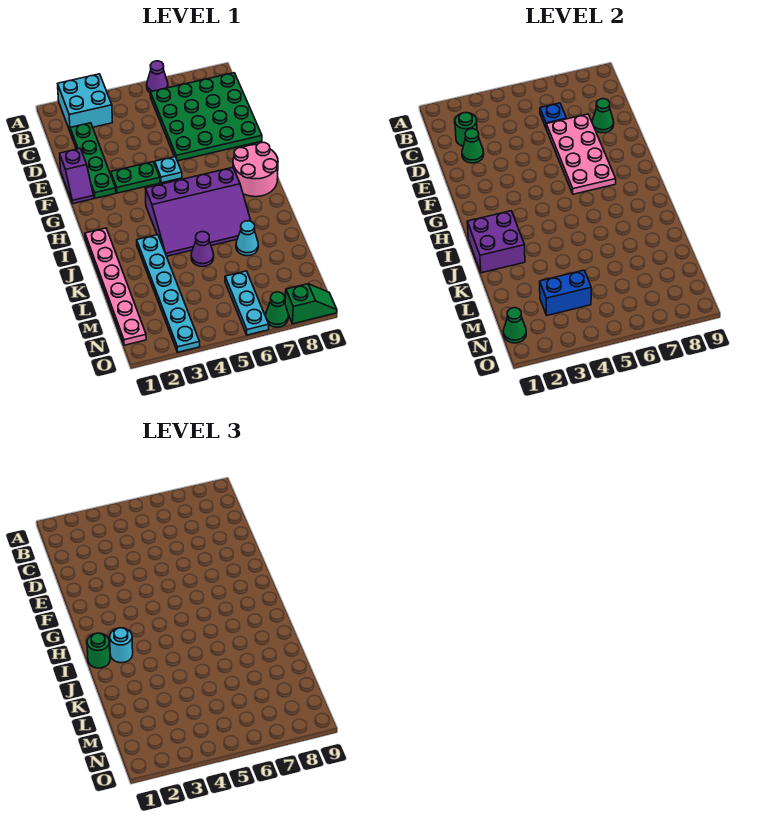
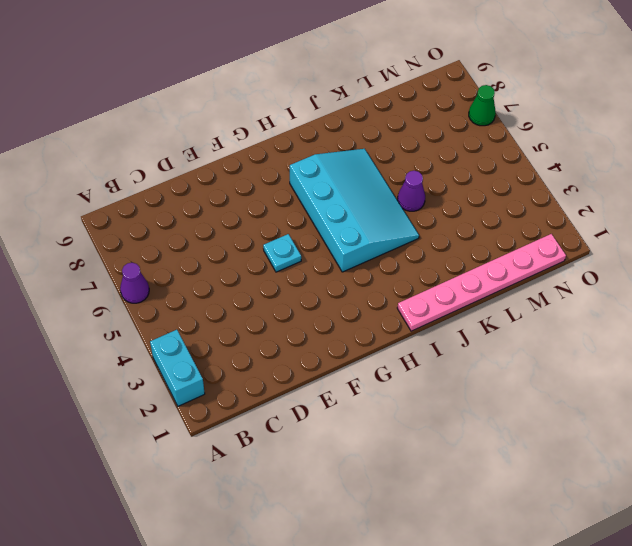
cyan 1x2 brick [150,330,205,406] -> cyan 2x2 brick [58,74,113,131]
cyan 3x4 slope [290,149,419,272] -> purple 3x4 slope [145,168,251,256]
none -> green 4x4 plate [150,73,262,161]
none -> green 1x4 plate [70,123,116,198]
none -> purple 1x2 slope [60,149,94,204]

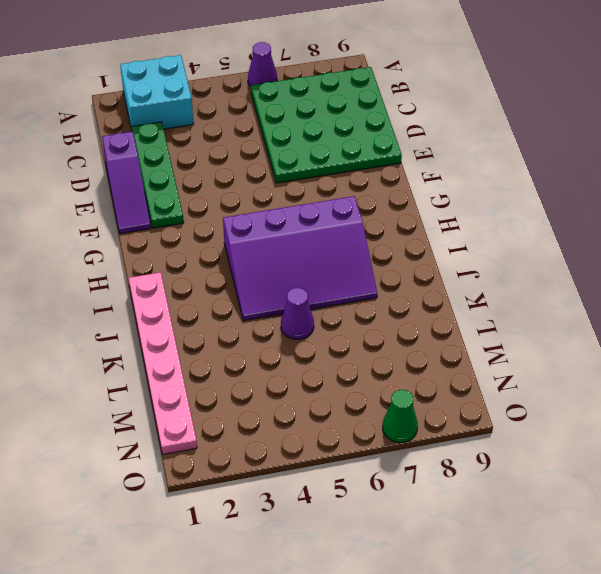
purple 1x3 slope [102,131,151,234] -> purple 1x2 slope [60,149,94,204]
none -> green 1x2 plate [111,162,160,193]
none -> cyan 1x1 plate [155,157,182,183]
none -> pink 2x2 round brick [233,142,278,197]

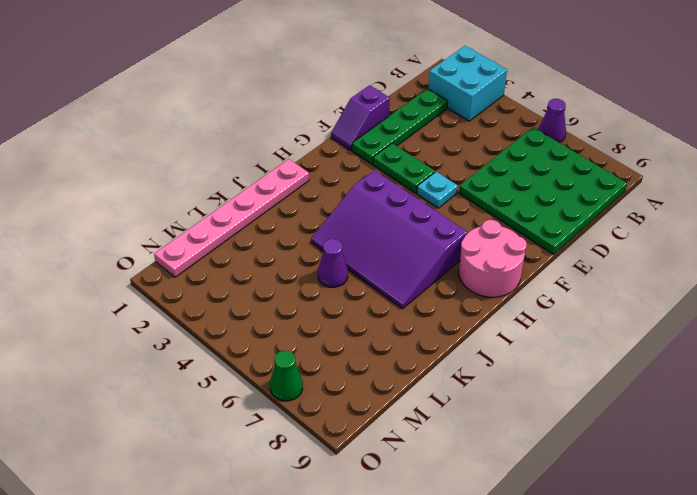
none -> cyan 1x6 plate [137,235,200,352]
none -> cyan 1x1 cone [236,221,258,256]
none -> cyan 1x3 plate [225,271,269,335]

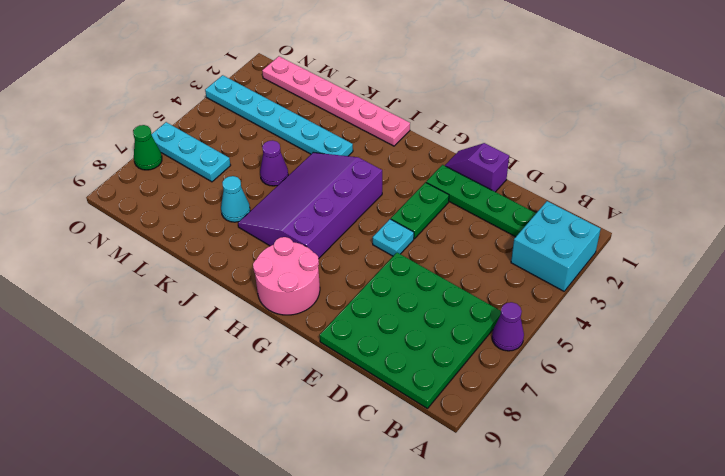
none -> green 1x2 slope [285,284,337,324]
none -> green 1x1 round brick [455,113,477,146]
none -> blue 1x1 plate [540,103,567,127]

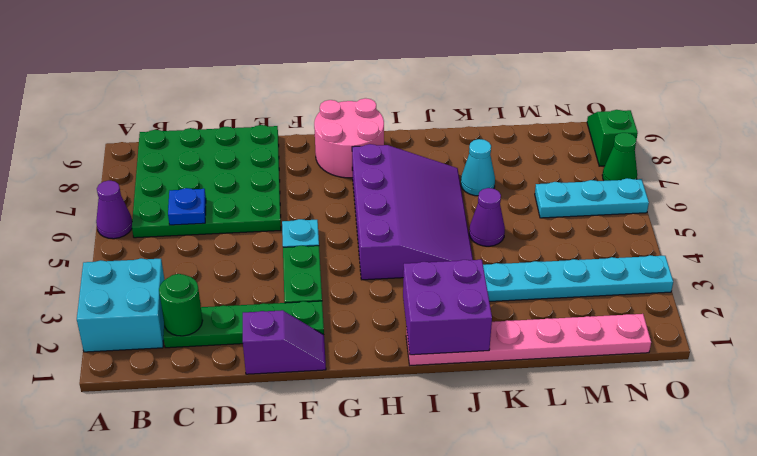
none -> green 1x1 cone [462,129,484,163]
none -> pink 2x4 plate [546,114,616,194]
none -> green 1x1 cone [592,99,614,133]

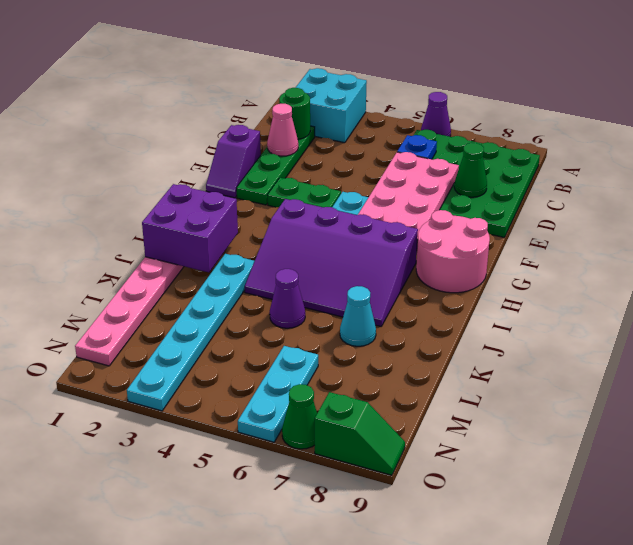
pink 1x1 cone [267,104,298,156] -> green 1x1 cone [462,129,484,163]
none -> blue 1x2 brick [540,270,591,315]
none -> green 1x1 cone [503,308,526,343]
none -> green 1x1 round brick [87,633,110,668]

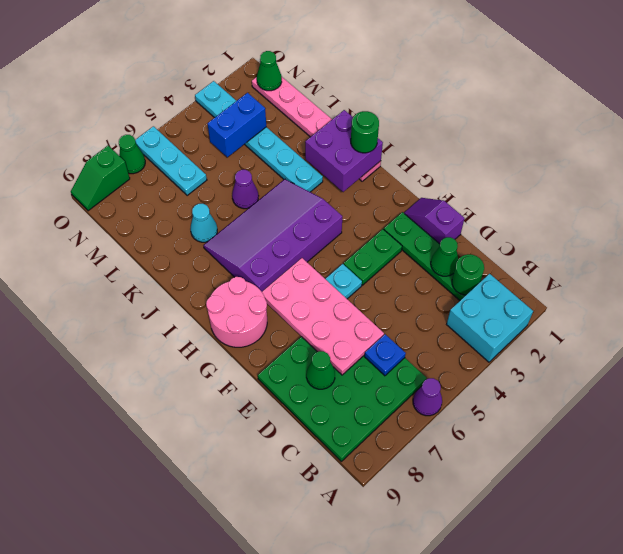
none -> cyan 1x1 round brick [110,628,133,663]

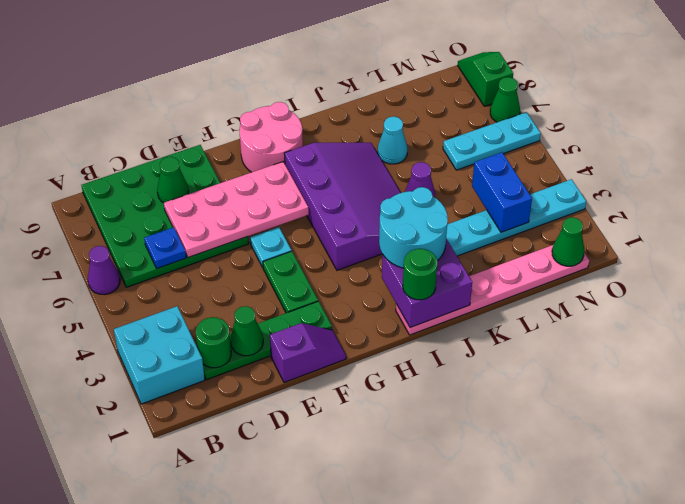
cyan 2x2 round brick [379,187,448,268] -> cyan 1x1 round brick [110,628,133,663]

